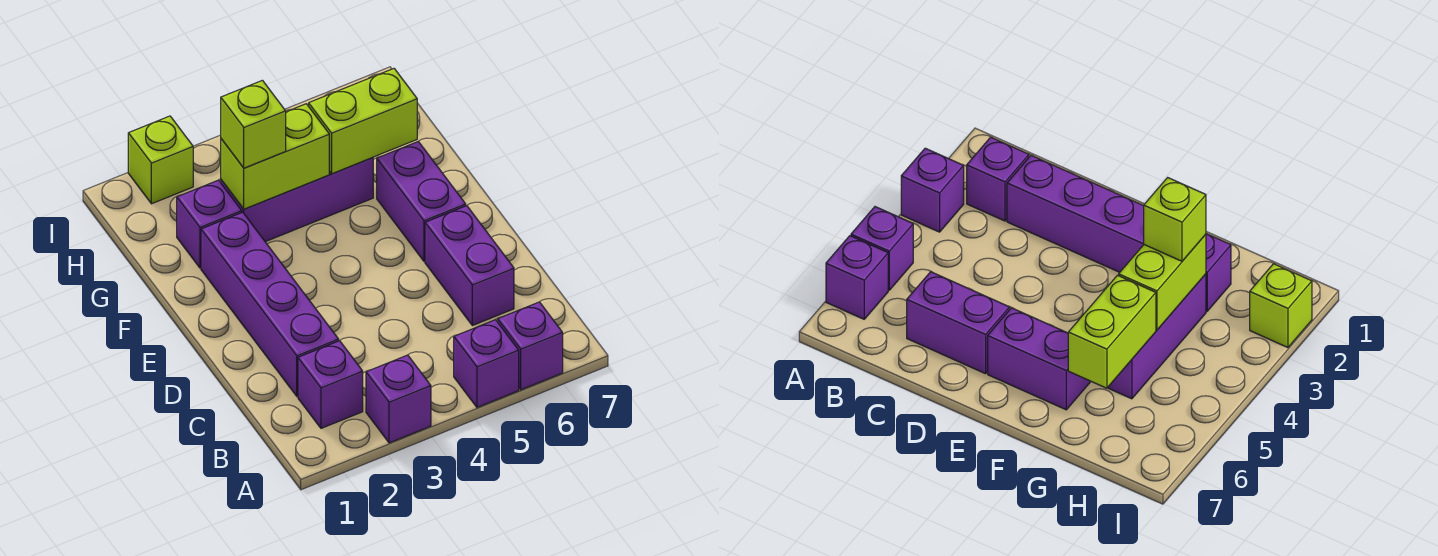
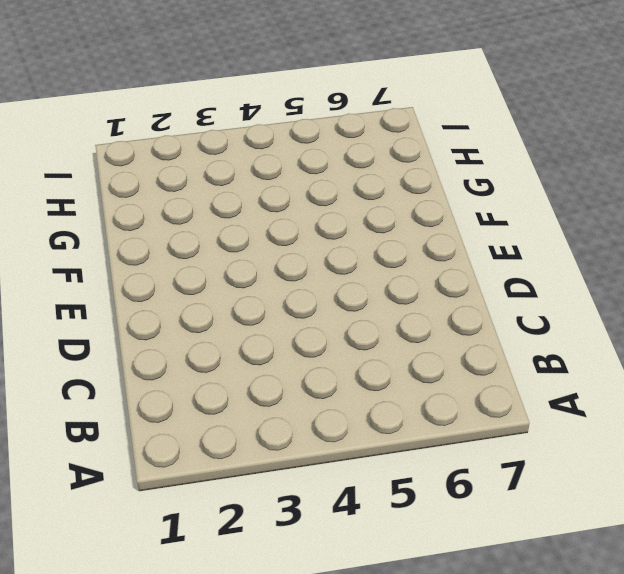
none -> purple 1x1 brick [366,355,431,443]
none -> purple 1x1 brick [454,320,519,407]
none -> purple 1x1 brick [498,302,563,390]

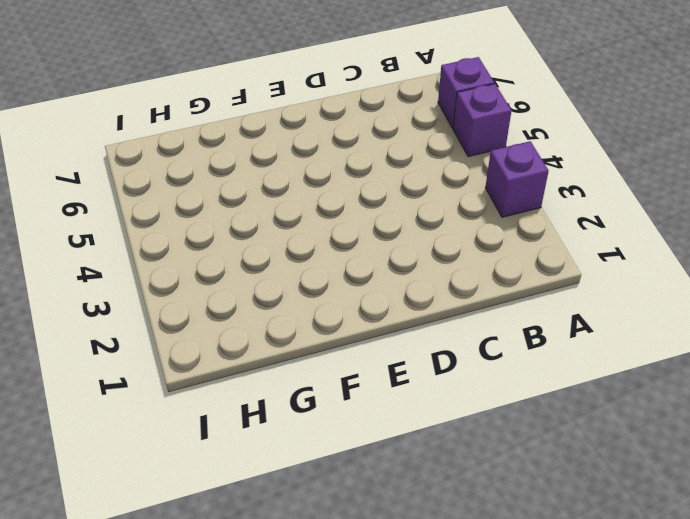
none -> purple 1x1 brick [298,341,363,428]
none -> purple 1x4 brick [201,212,339,396]
none -> purple 1x2 brick [425,206,514,326]

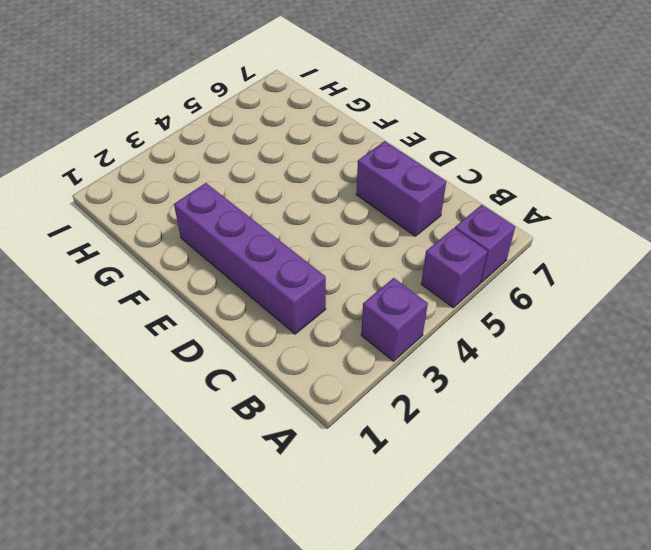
none -> purple 1x1 brick [298,341,363,428]
none -> purple 1x2 brick [377,141,466,261]
none -> purple 1x1 brick [177,180,242,268]

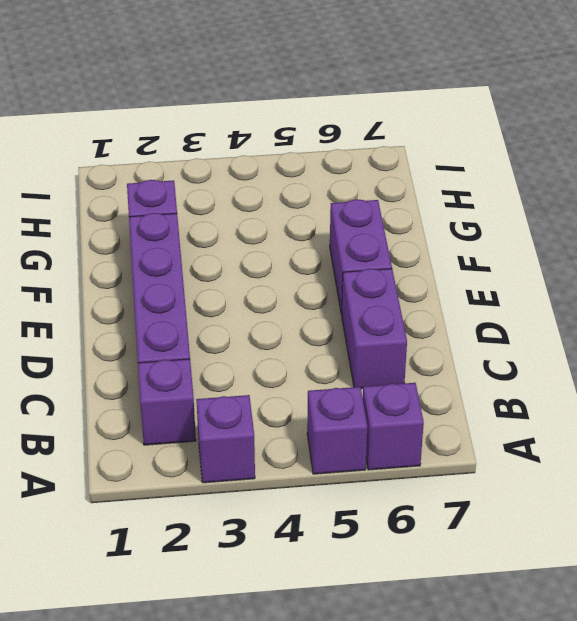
none -> purple 1x3 brick [221,157,373,242]
none -> lime 1x1 brick [128,116,193,204]
none -> lime 1x2 brick [221,104,329,209]

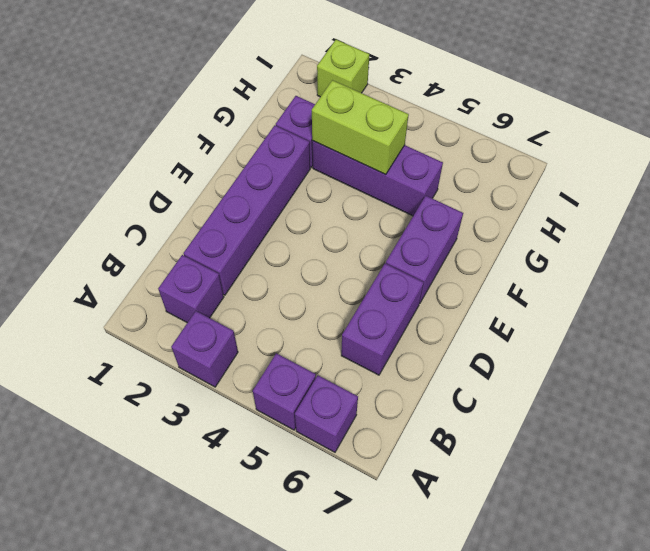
none -> lime 1x2 brick [309,69,417,174]
none -> lime 1x1 brick [221,80,286,168]

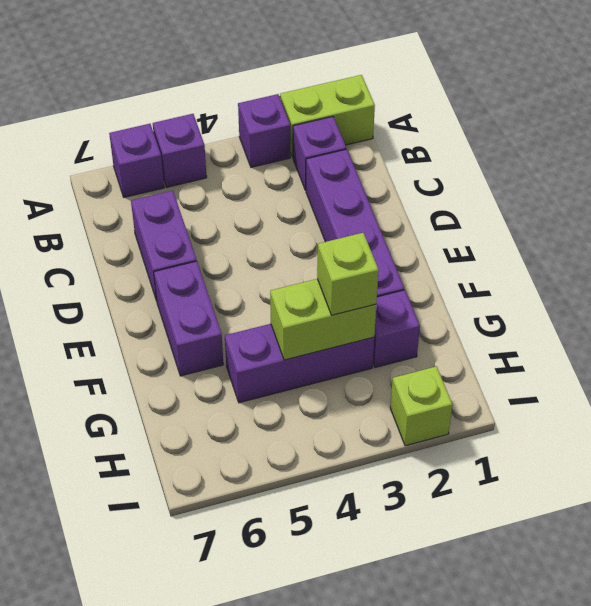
lime 1x2 brick [280,75,375,157] -> lime 1x2 brick moved to [309,69,417,174]

